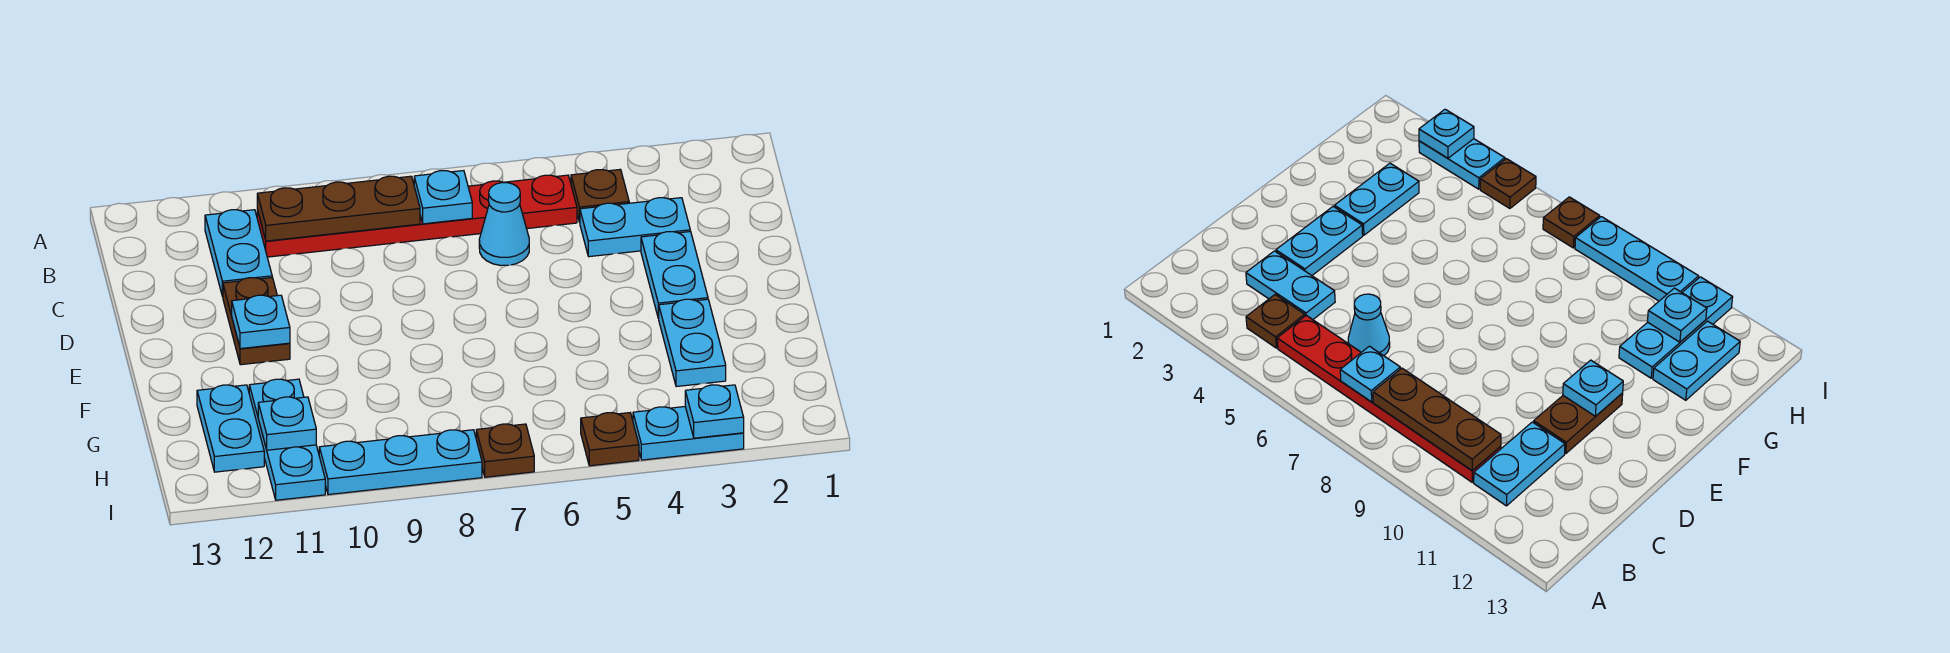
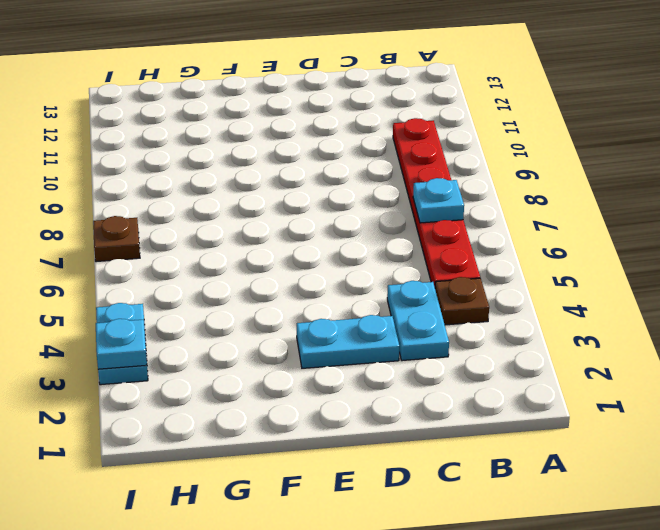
none -> cyan 1x2 plate [205,210,272,297]
none -> cyan 1x1 cone [479,183,529,266]
none -> brown 1x2 plate [223,277,290,365]

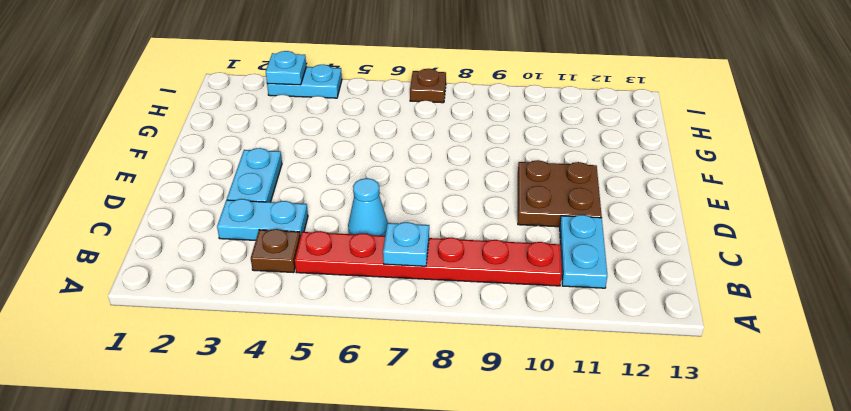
brown 2x2 plate [518,160,602,227] -> brown 1x2 plate [223,277,290,365]
none -> cyan 1x2 plate [658,299,726,387]
none -> cyan 1x3 plate [249,379,325,500]
none -> cyan 1x2 plate [197,385,264,472]

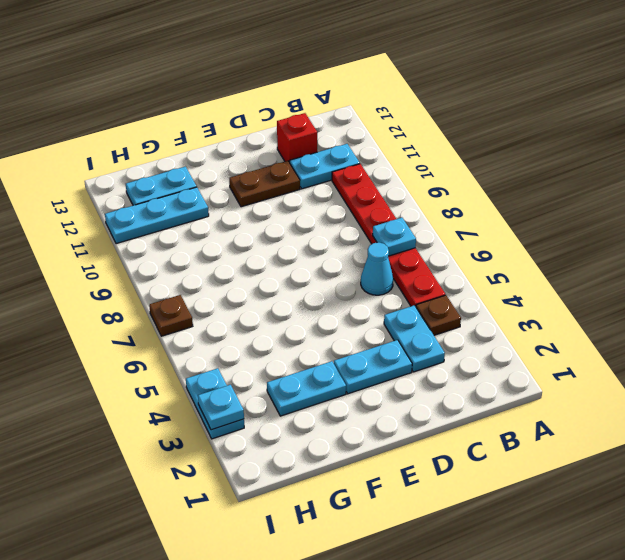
red 1x1 brick [277,113,317,163] -> none
none -> brown 1x1 plate [581,413,639,466]
none -> cyan 1x3 plate [319,430,482,495]
none -> brown 1x3 plate [257,176,420,241]

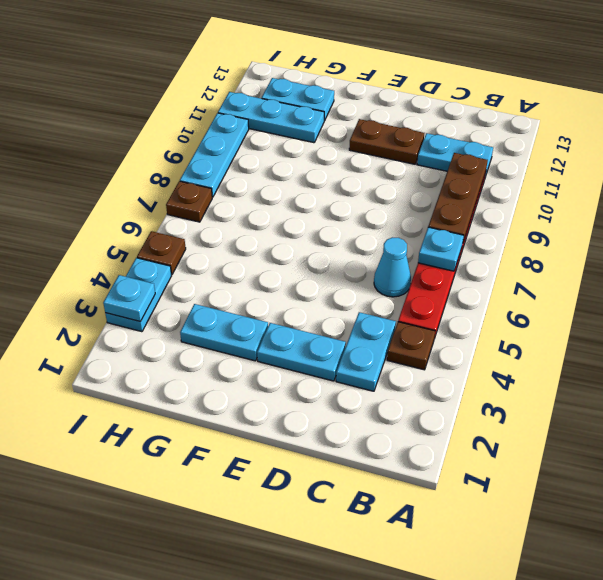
none -> cyan 1x1 plate [232,295,290,349]
none -> cyan 1x1 plate [258,397,316,450]

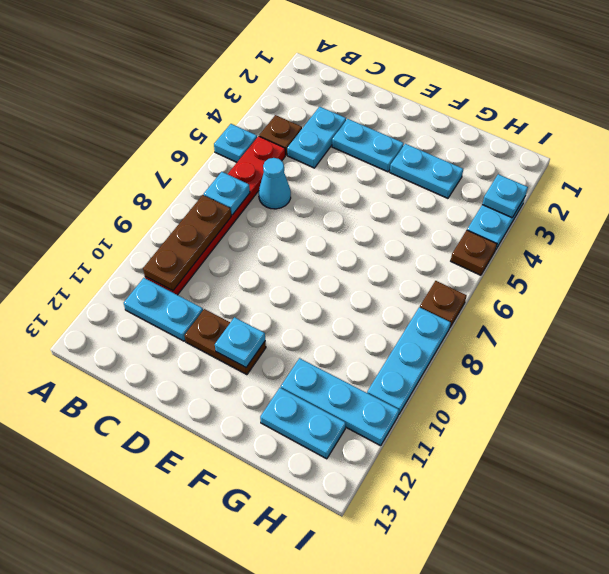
cyan 1x1 plate [214,124,257,162] -> cyan 1x1 plate moved to [258,397,316,450]

